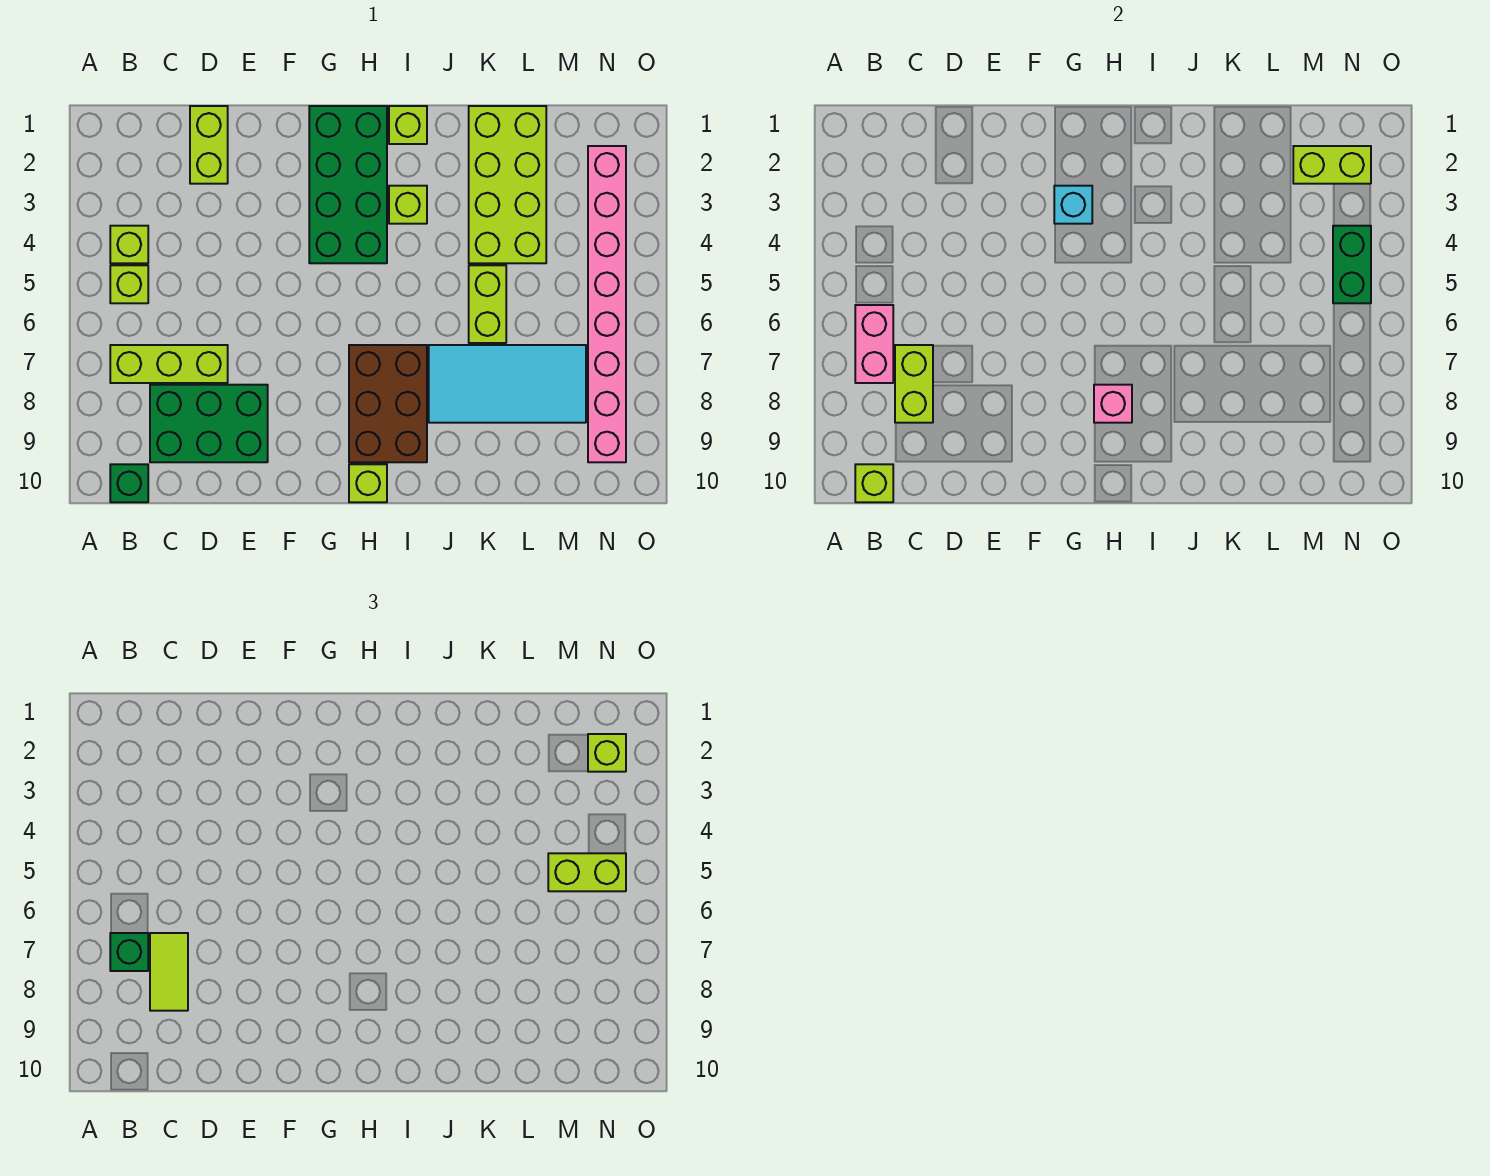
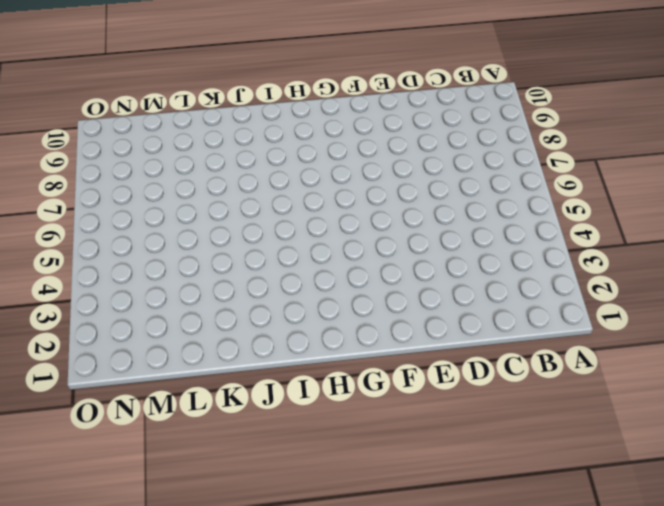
none -> lime 1x1 brick [110,226,148,263]
none -> lime 1x1 brick [110,265,148,303]
none -> lime 1x3 brick [110,345,228,383]

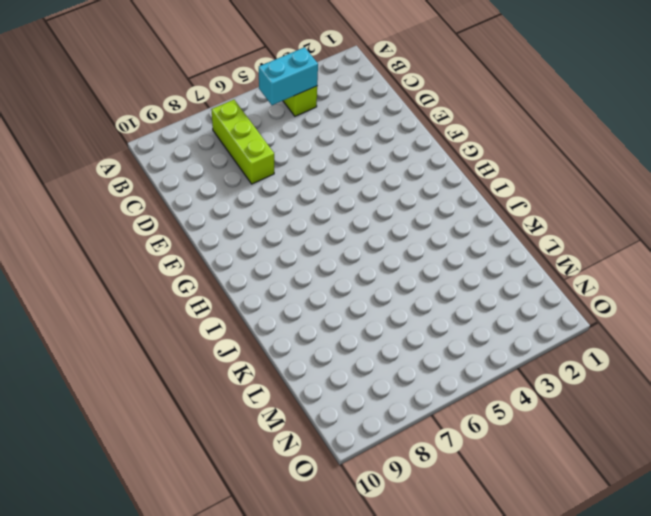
cyan 1x2 brick [259,47,318,105] -> none
none -> lime 1x1 brick [110,265,148,303]
none -> green 1x1 brick [110,464,148,502]
none -> green 2x3 brick [150,385,268,462]

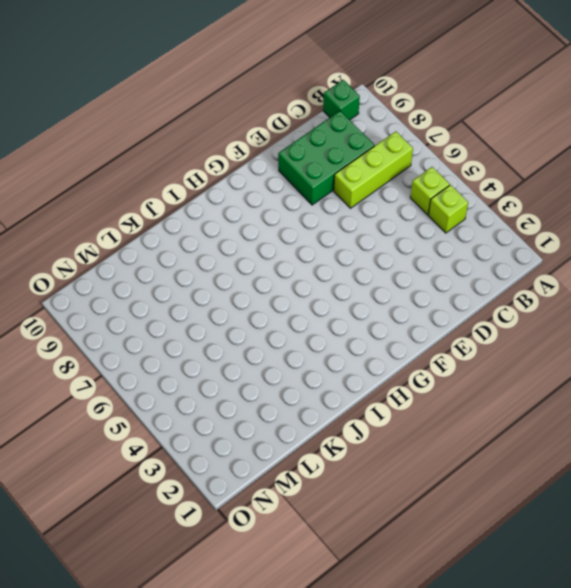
none -> lime 1x2 brick [190,106,228,184]
none -> green 2x4 brick [309,106,387,263]
none -> brown 2x3 brick [349,345,427,462]

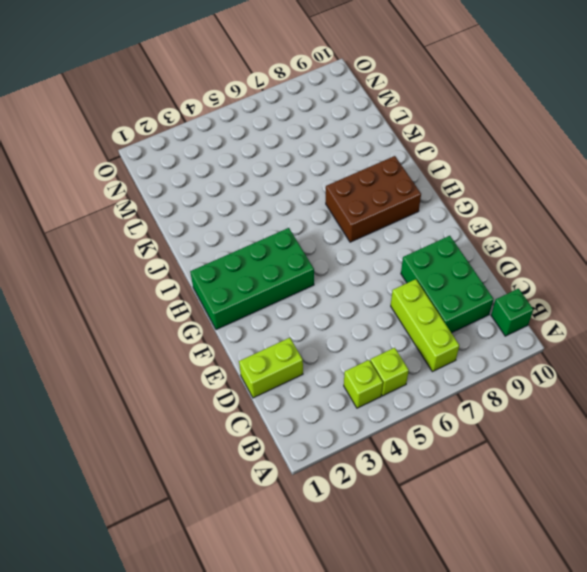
none -> lime 1x1 brick [349,464,387,502]
none -> lime 1x1 brick [389,106,427,144]
none -> lime 1x1 brick [389,186,427,224]

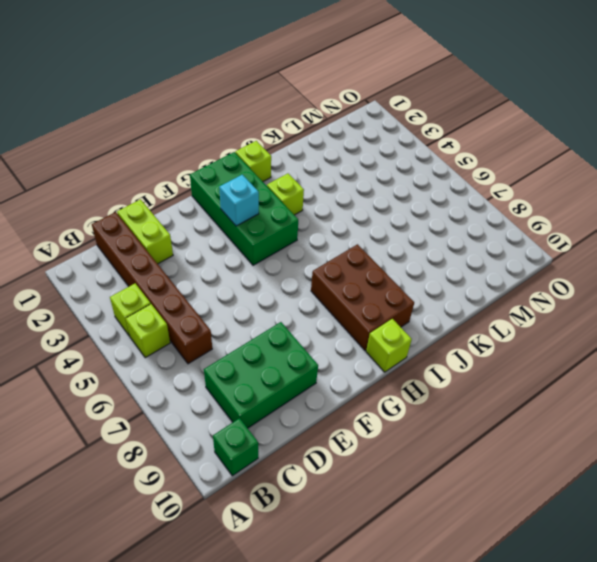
brown 1x6 brick [92,212,212,364] -> none
none -> lime 1x3 brick [110,345,228,383]
none -> cyan 2x4 tile [429,345,586,423]
none -> lime 2x4 brick [469,106,546,263]

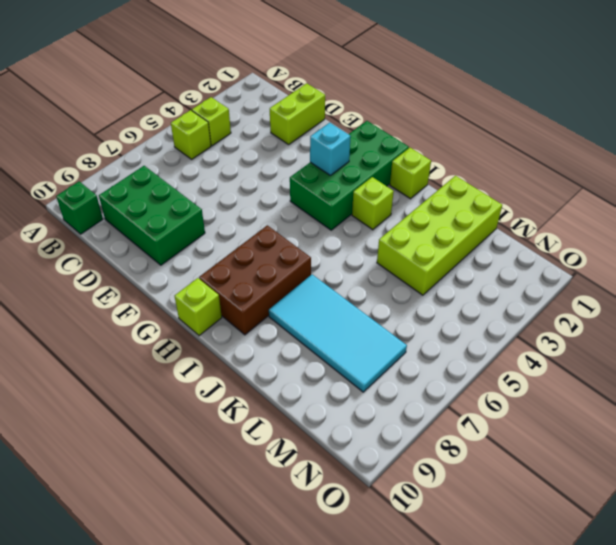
none -> lime 1x3 brick [110,345,228,383]
none -> lime 1x2 brick [469,265,506,343]
none -> pink 1x8 brick [588,146,626,462]

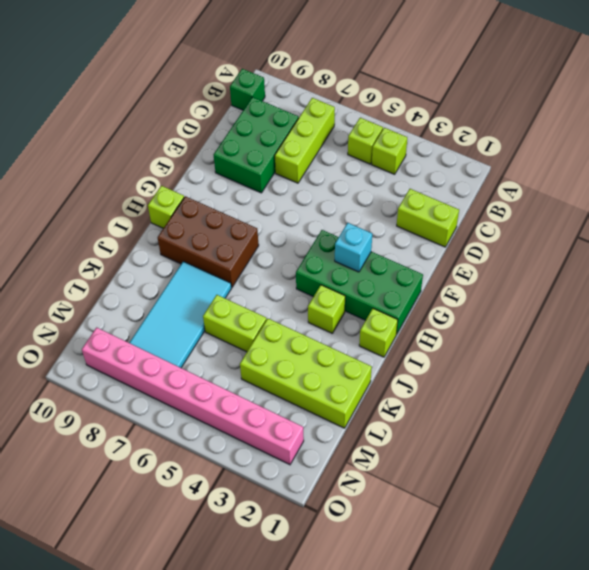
none -> pink 1x2 brick [855,305,893,383]
none -> lime 1x1 brick [855,464,893,502]
none -> lime 1x2 brick [895,345,933,423]

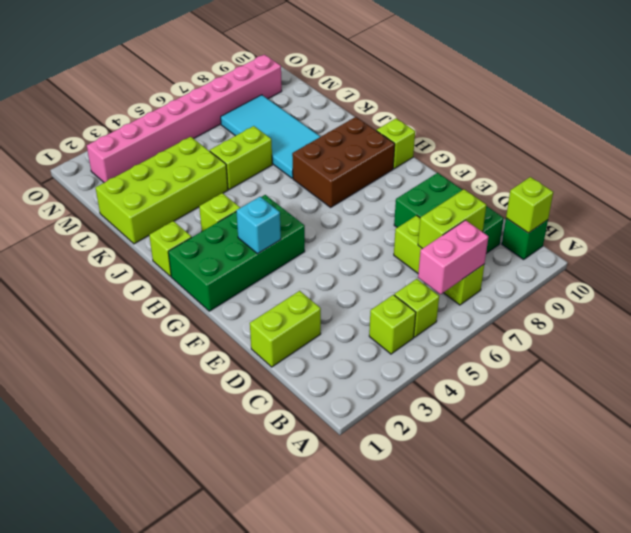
none -> pink 1x1 brick [1094,385,1132,423]
none -> lime 1x2 brick [1293,146,1371,184]
none -> green 1x2 brick [1333,226,1371,303]

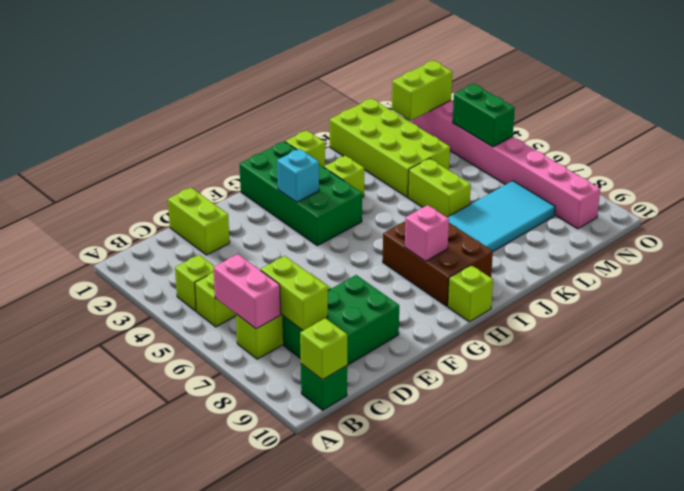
none -> green 1x1 brick [110,933,148,971]
none -> lime 1x2 tile [150,933,188,1011]
none -> lime 1x2 brick [548,853,626,891]

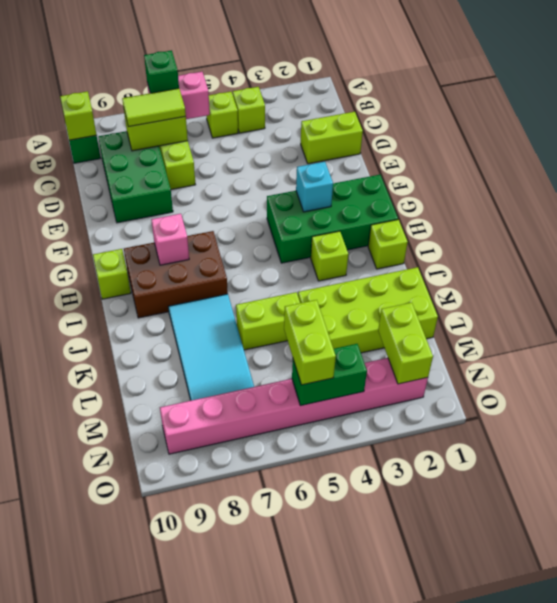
none -> lime 1x1 brick [588,734,626,772]

